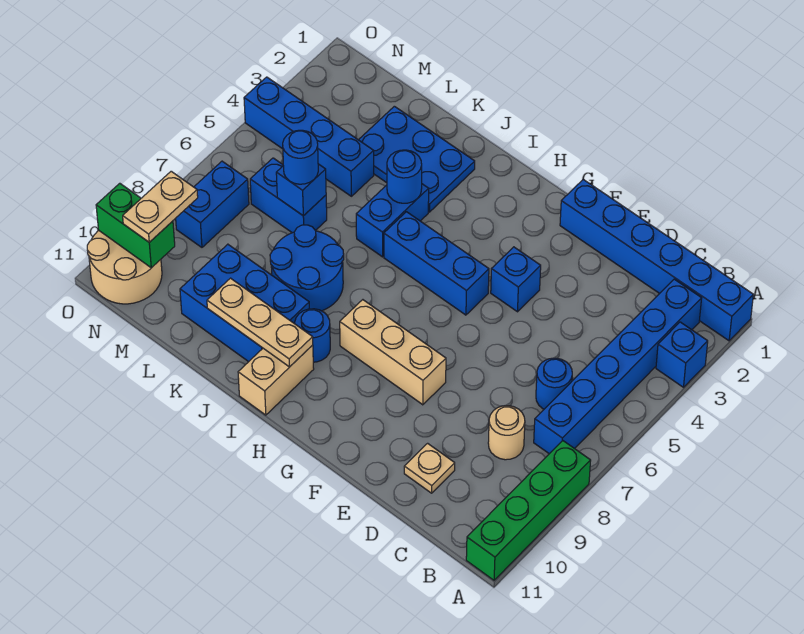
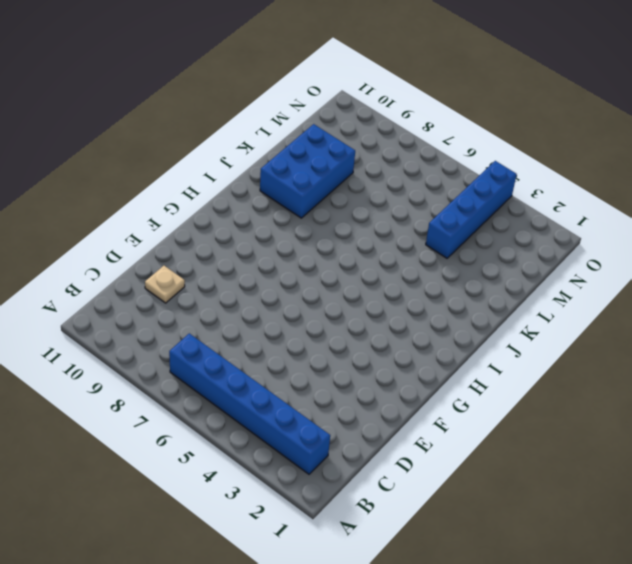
none -> blue 1x6 brick [560,180,753,341]
none -> blue 1x1 brick [656,322,708,387]
none -> green 1x4 brick [466,440,591,580]

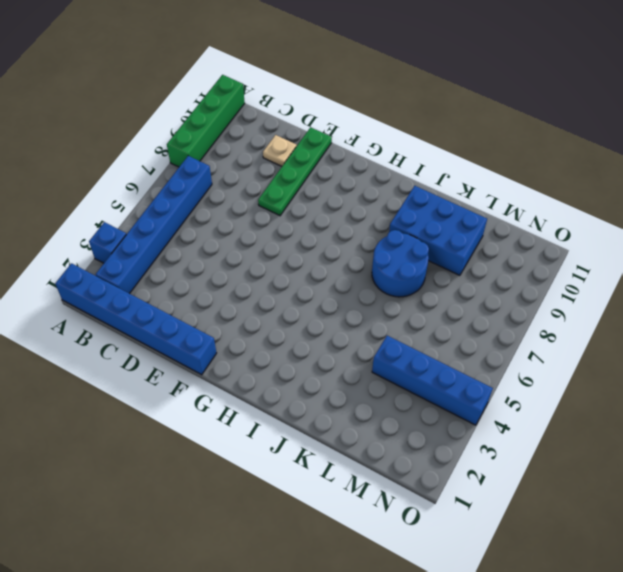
green 1x4 plate [258,127,332,216] -> none
none -> blue 1x1 round brick [536,358,572,409]
none -> tan 1x1 round brick [488,406,525,460]
none -> blue 1x1 brick [491,247,541,312]

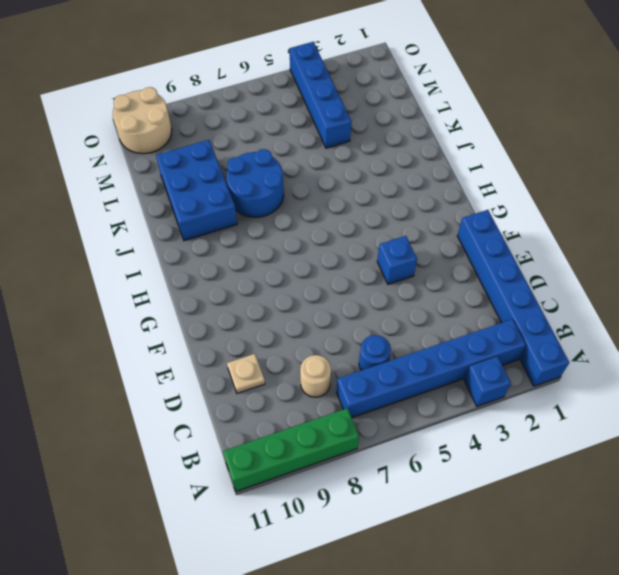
none -> tan 1x3 brick [340,300,446,405]
none -> blue 1x3 brick [384,212,489,315]
none -> blue 1x1 round brick [295,309,330,362]

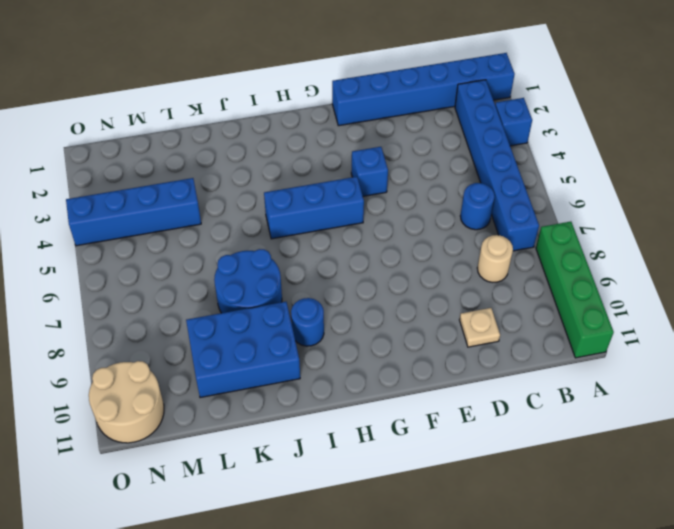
none -> tan 1x3 brick [340,300,446,405]
none -> tan 1x2 brick [238,345,314,415]
none -> blue 2x3 plate [359,106,475,212]

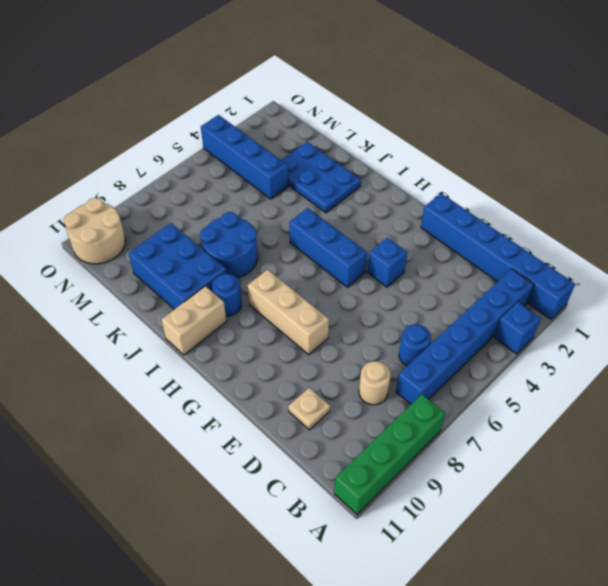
none -> blue 1x2 brick [356,184,429,257]
none -> blue 1x2 brick [250,158,327,233]
none -> blue 1x2 brick [176,161,249,247]

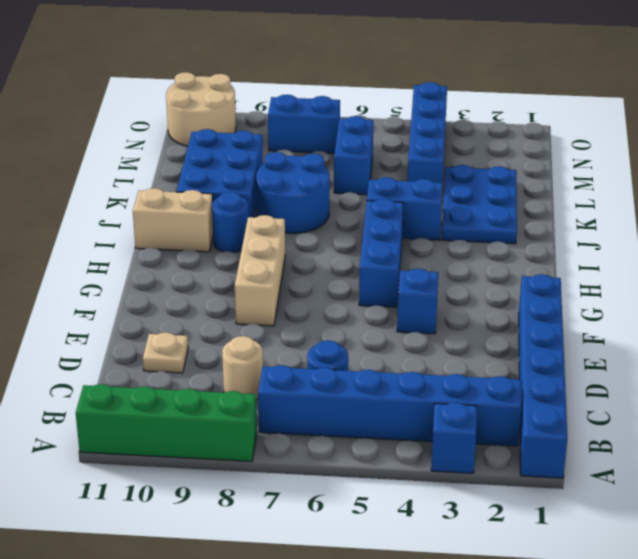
none -> tan 1x3 plate [207,278,313,367]
none -> blue 1x1 round brick [387,150,422,203]
none -> blue 1x1 brick [276,164,326,216]

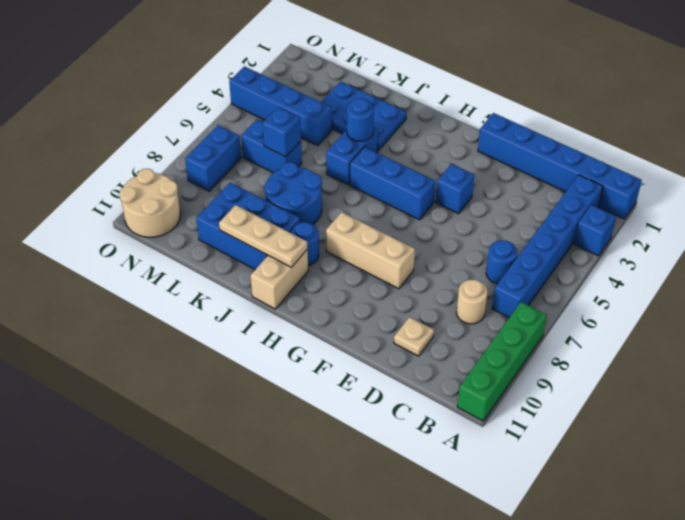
none -> green 1x2 brick [96,183,175,268]
none -> blue 1x1 round brick [283,130,318,184]
none -> tan 1x2 plate [123,171,198,242]

